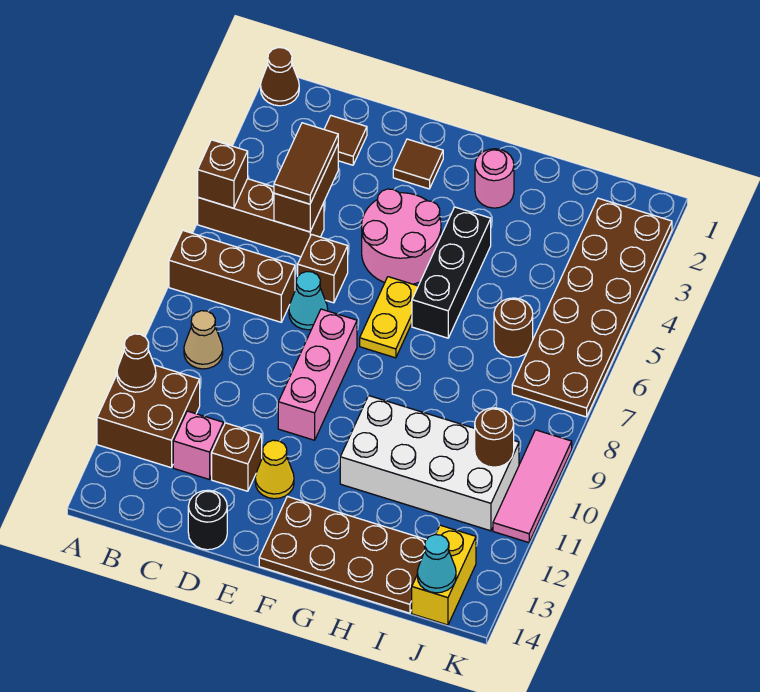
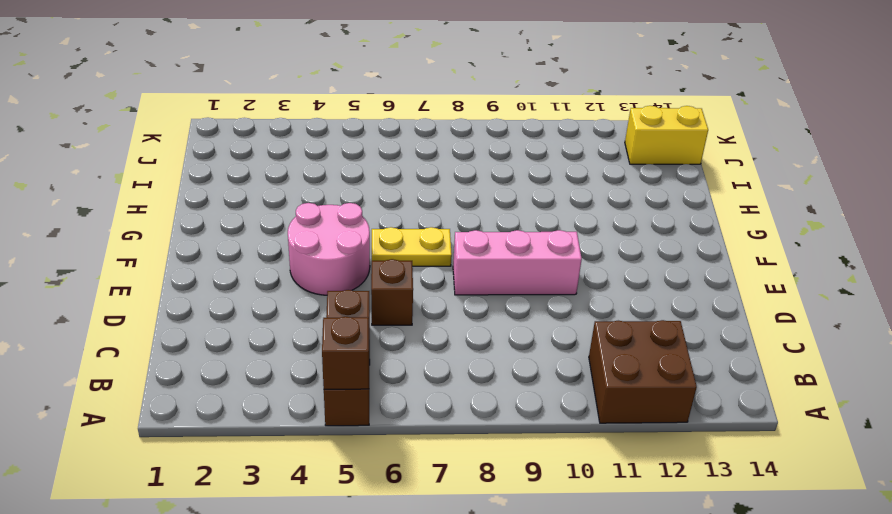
none -> brown 1x1 cone [261,48,299,106]
none -> brown 1x3 brick [169,231,295,322]
none -> tan 1x1 cone [184,311,223,369]
none -> brown 1x1 tile [324,116,367,165]

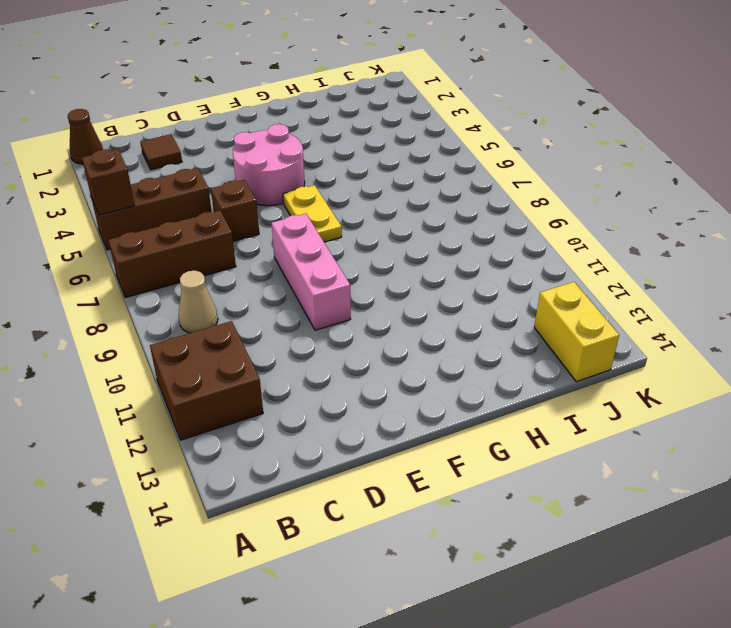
none -> pink 1x1 brick [173,411,223,479]
none -> cyan 1x1 cone [289,272,328,330]
none -> brown 1x1 brick [212,423,262,491]
none -> black 1x1 round brick [188,490,227,550]

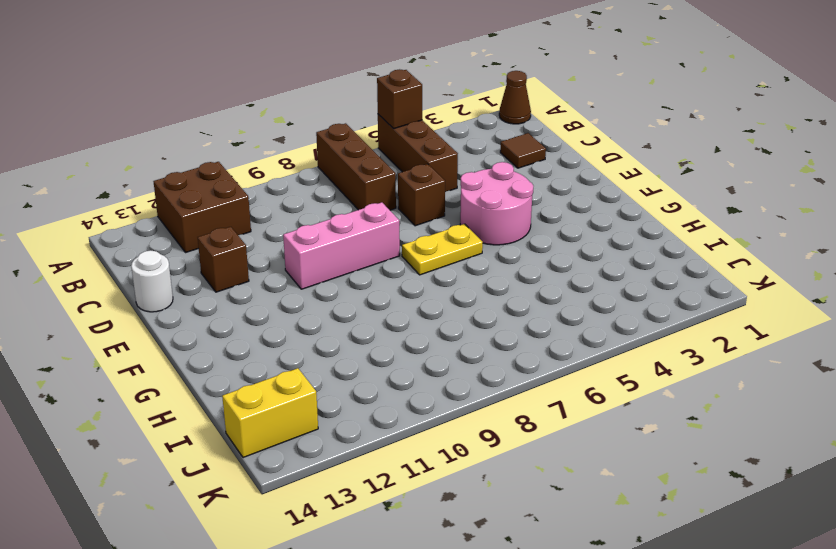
white 1x1 round brick [131,250,173,312] -> black 1x1 round brick [188,490,227,550]
none -> tan 1x1 cone [184,311,223,369]
none -> pink 1x1 brick [173,411,223,479]
none -> cyan 1x1 cone [289,272,328,330]
none -> brown 1x1 tile [393,139,443,189]

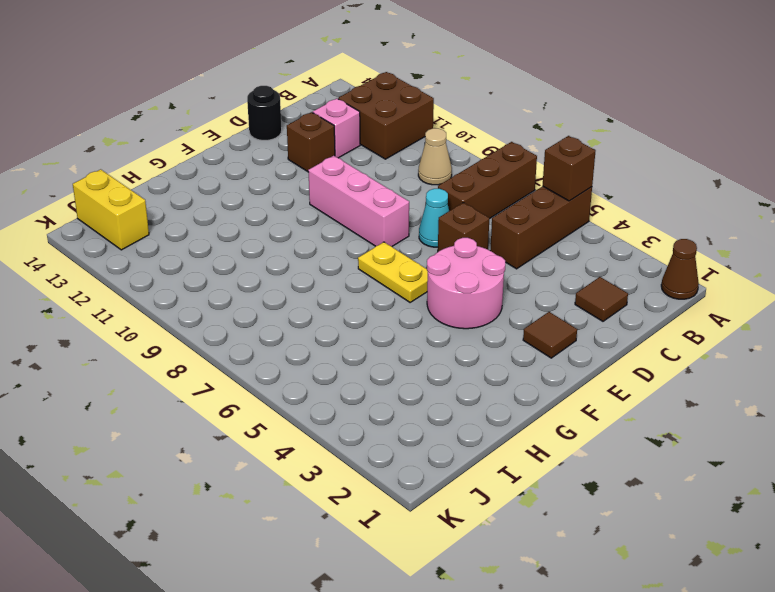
none -> yellow 1x1 cone [255,440,294,499]
none -> brown 2x4 plate [259,496,426,613]
none -> pink 1x1 round brick [475,149,514,208]
none -> black 1x3 brick [412,207,491,338]

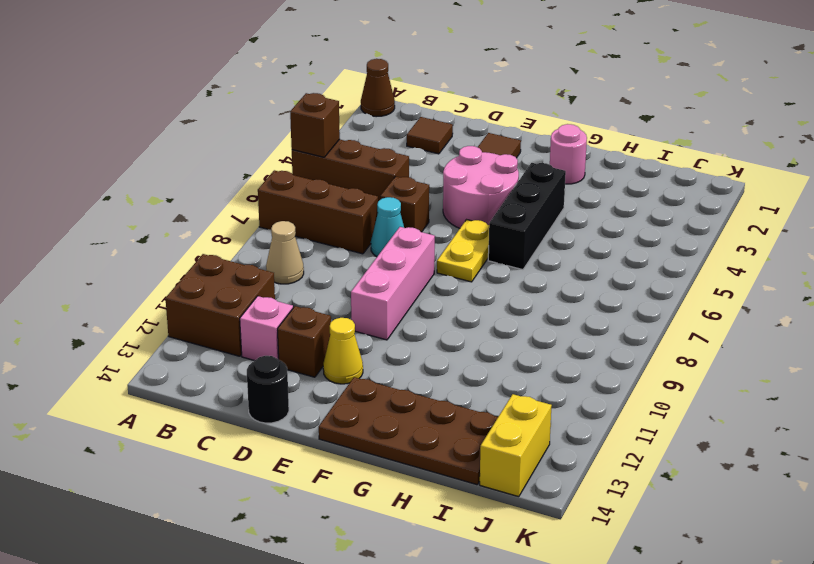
none -> white 2x4 brick [340,396,519,531]
none -> brown 1x1 round brick [494,298,533,357]
none -> brown 2x6 plate [512,198,672,417]
none -> pink 1x3 tile [493,430,572,543]

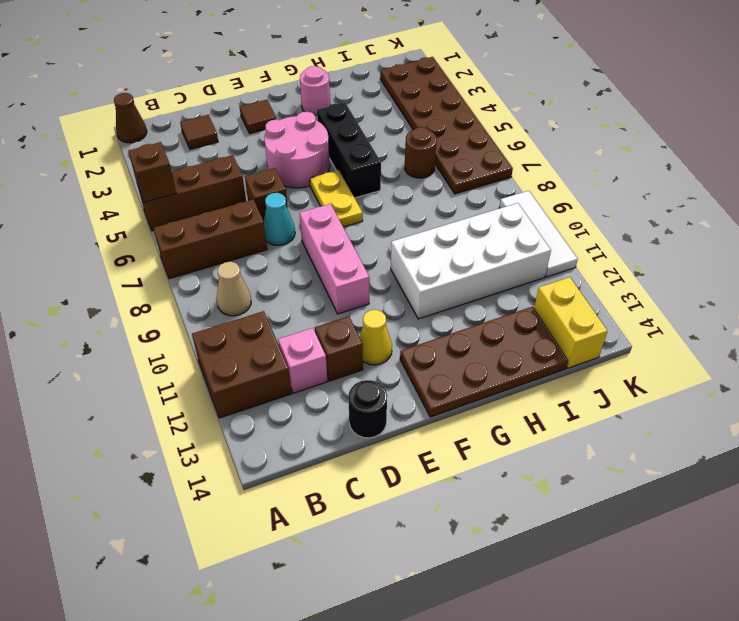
white 1x3 tile [499,191,578,277] -> pink 1x3 tile [493,430,572,543]
none -> brown 1x1 cone [117,334,156,392]
none -> brown 1x2 brick [274,144,338,232]
none -> brown 1x1 round brick [475,408,514,467]
none -> cyan 1x1 cone [417,535,456,593]

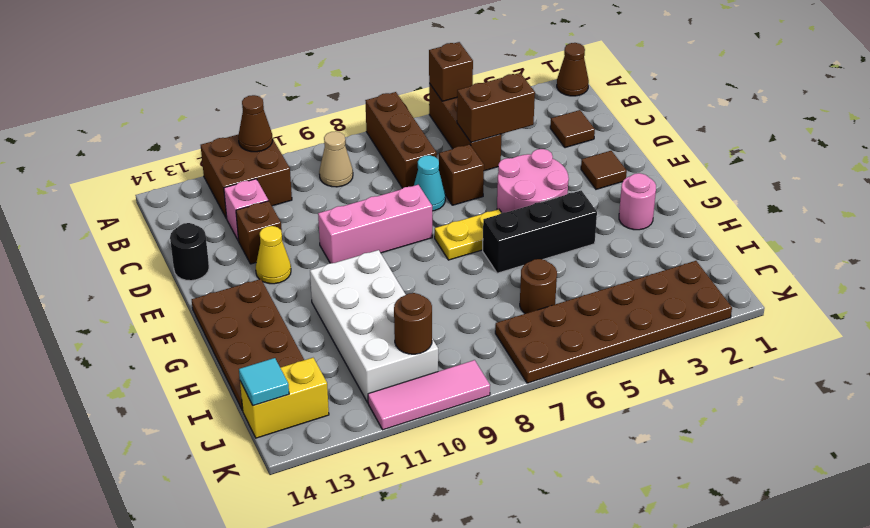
cyan 1x1 tile [239,358,289,406] -> cyan 1x1 cone [417,535,456,593]
none -> brown 1x2 tile [274,123,338,204]

